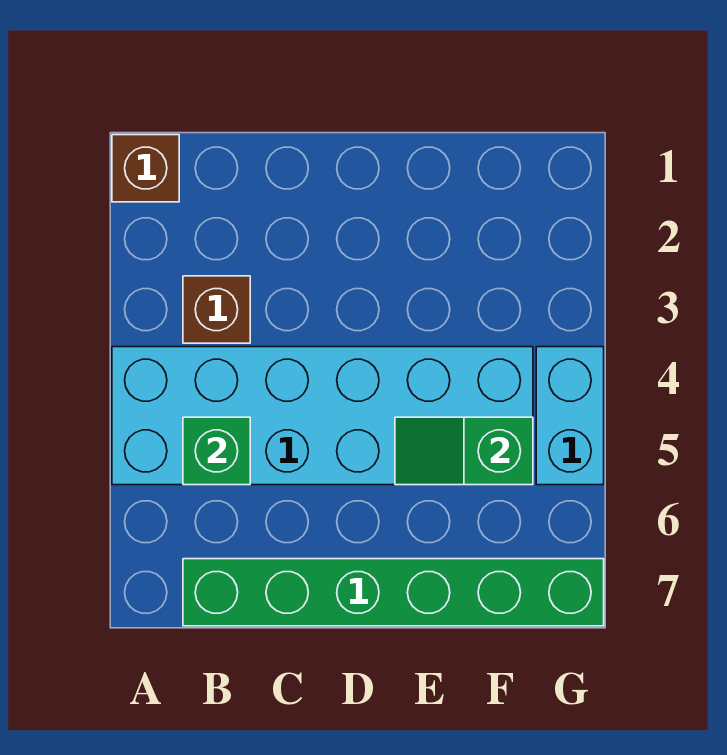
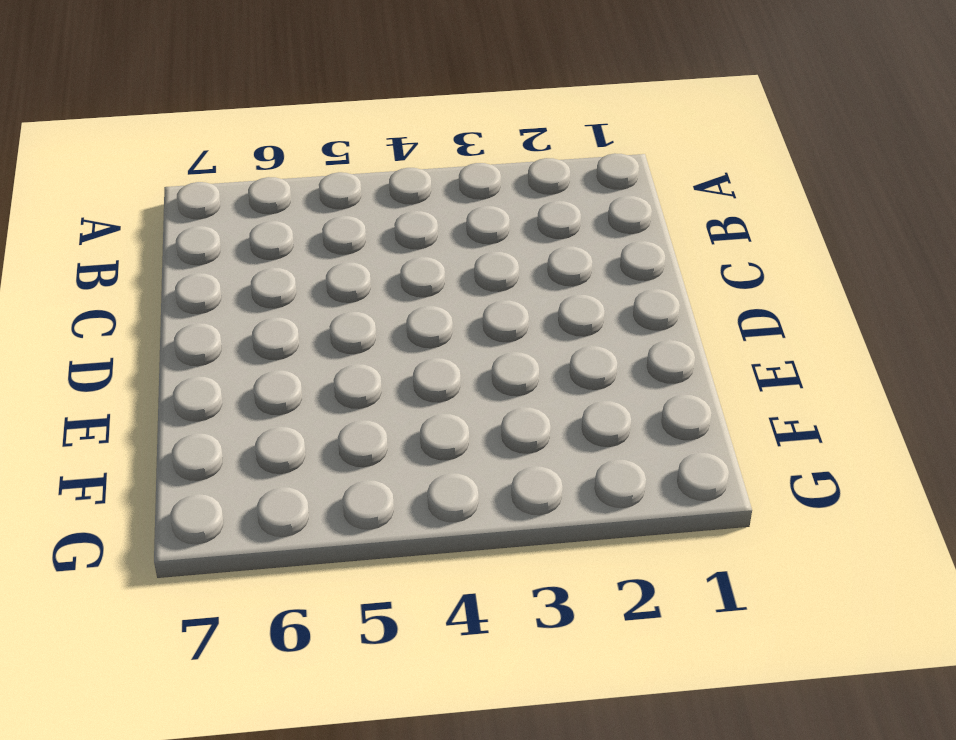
none -> brown 1x1 brick [112,135,179,202]
none -> cyan 2x6 brick [112,347,533,485]

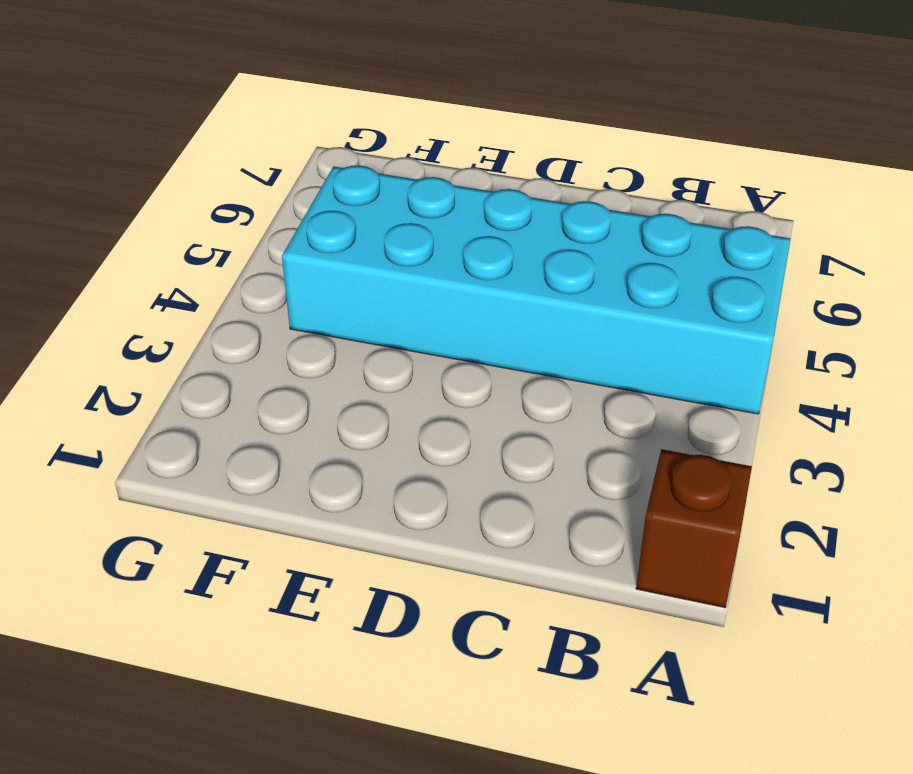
none -> brown 1x1 brick [183,276,250,343]
none -> green 1x6 brick [183,559,604,626]

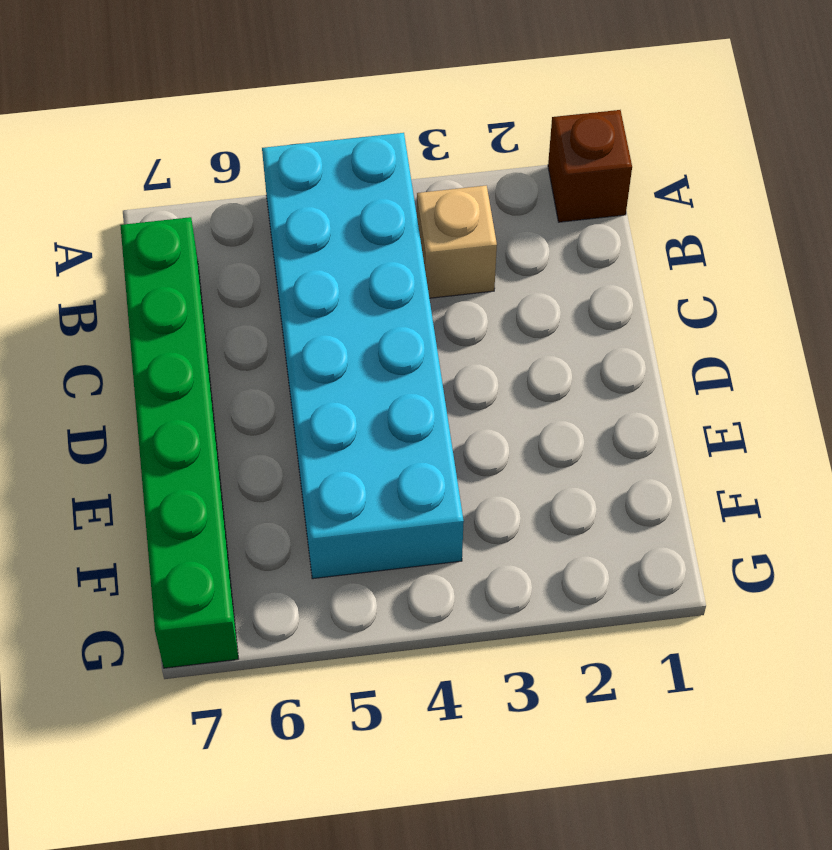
tan 1x1 brick [417,186,497,298] -> brown 1x1 brick [183,276,250,343]
none -> cyan 1x2 brick [536,347,604,485]
none -> green 1x1 brick [183,417,250,485]

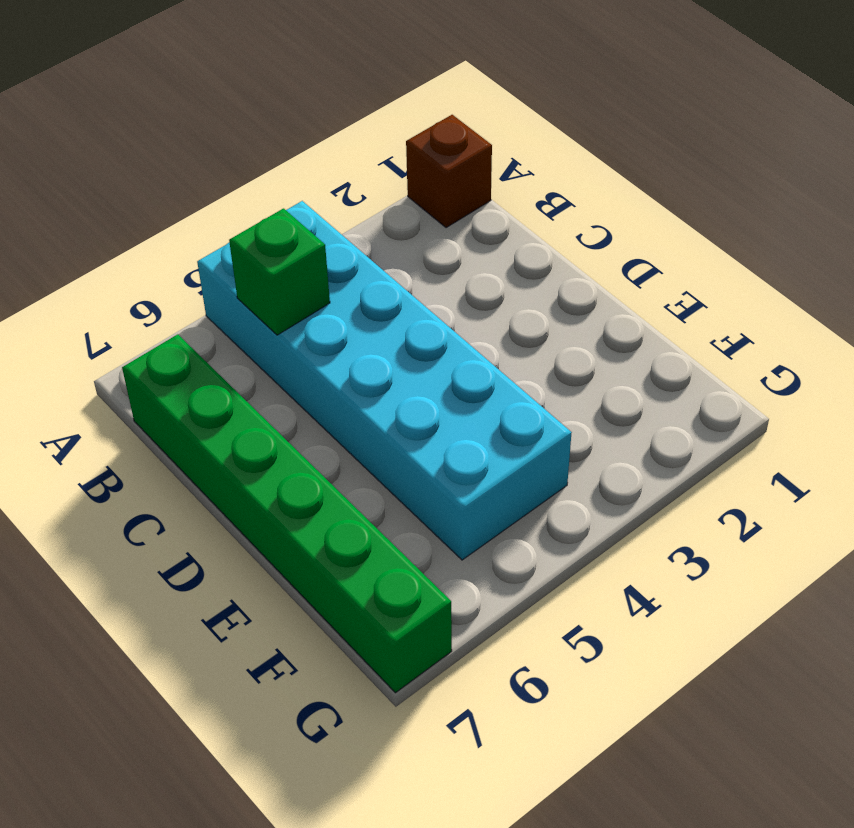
none -> brown 1x1 brick [183,276,250,343]
none -> cyan 1x2 brick [536,347,604,485]

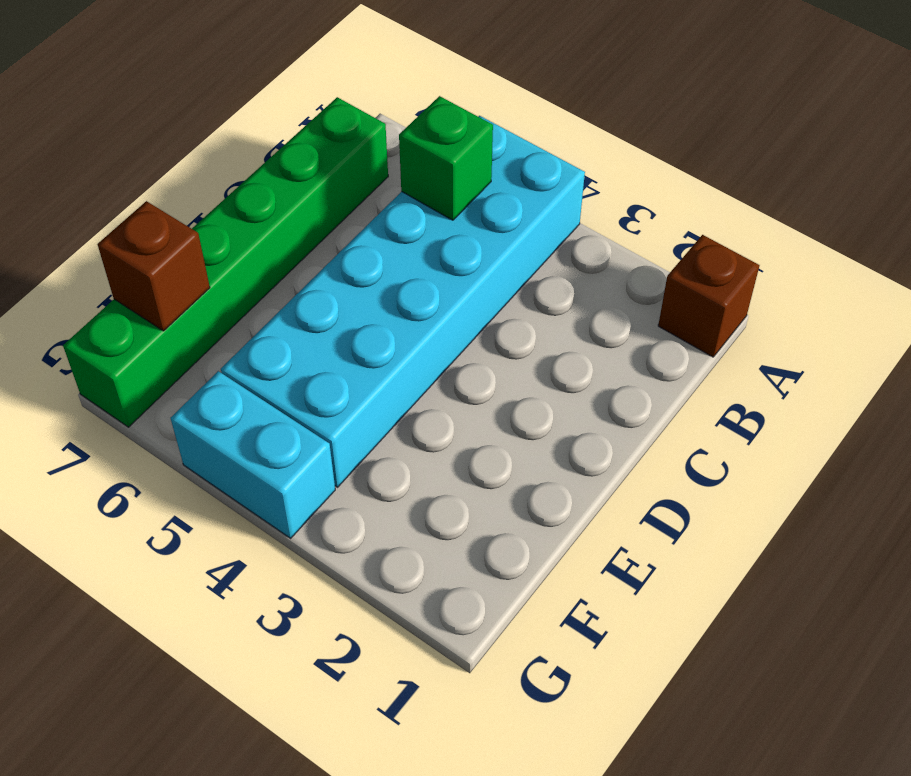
brown 1x1 brick [97,201,210,331] -> brown 1x1 brick moved to [183,276,250,343]
none -> green 1x2 slope [395,417,533,485]

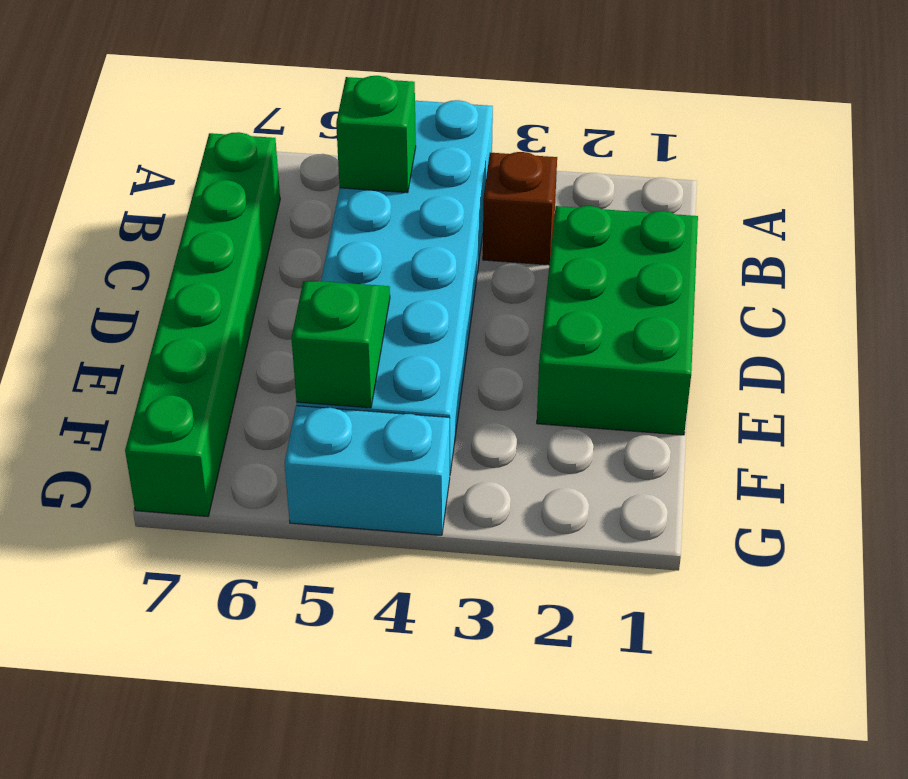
green 2x3 brick [537,206,698,435] -> none
none -> brown 1x1 brick [112,135,179,202]

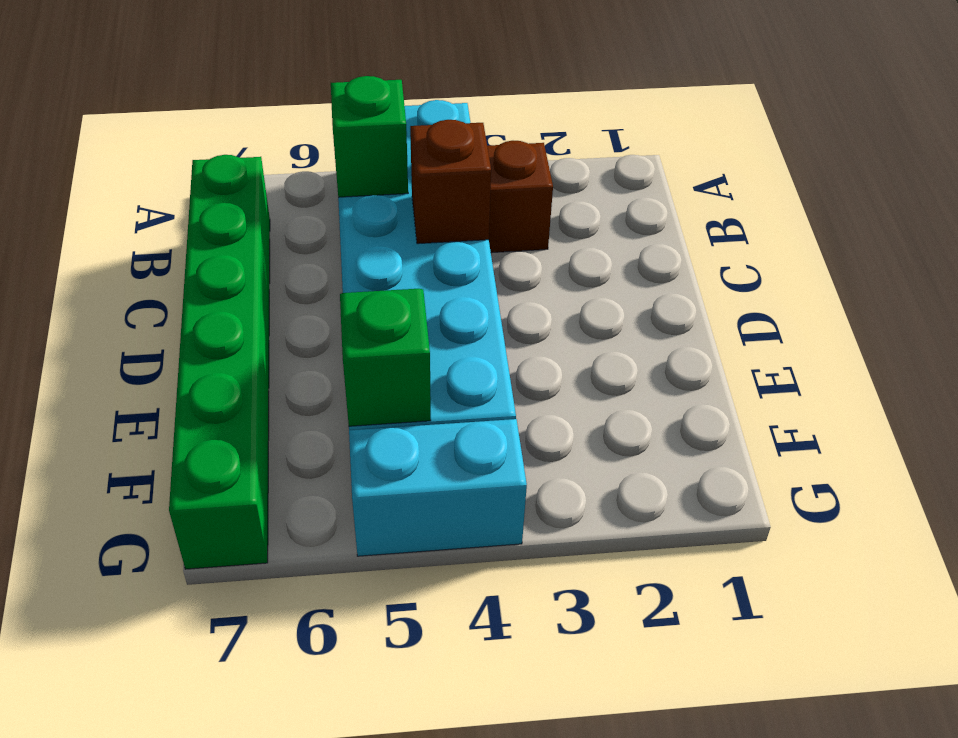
brown 1x1 brick [410,120,491,244] -> brown 1x1 brick moved to [112,135,179,202]

